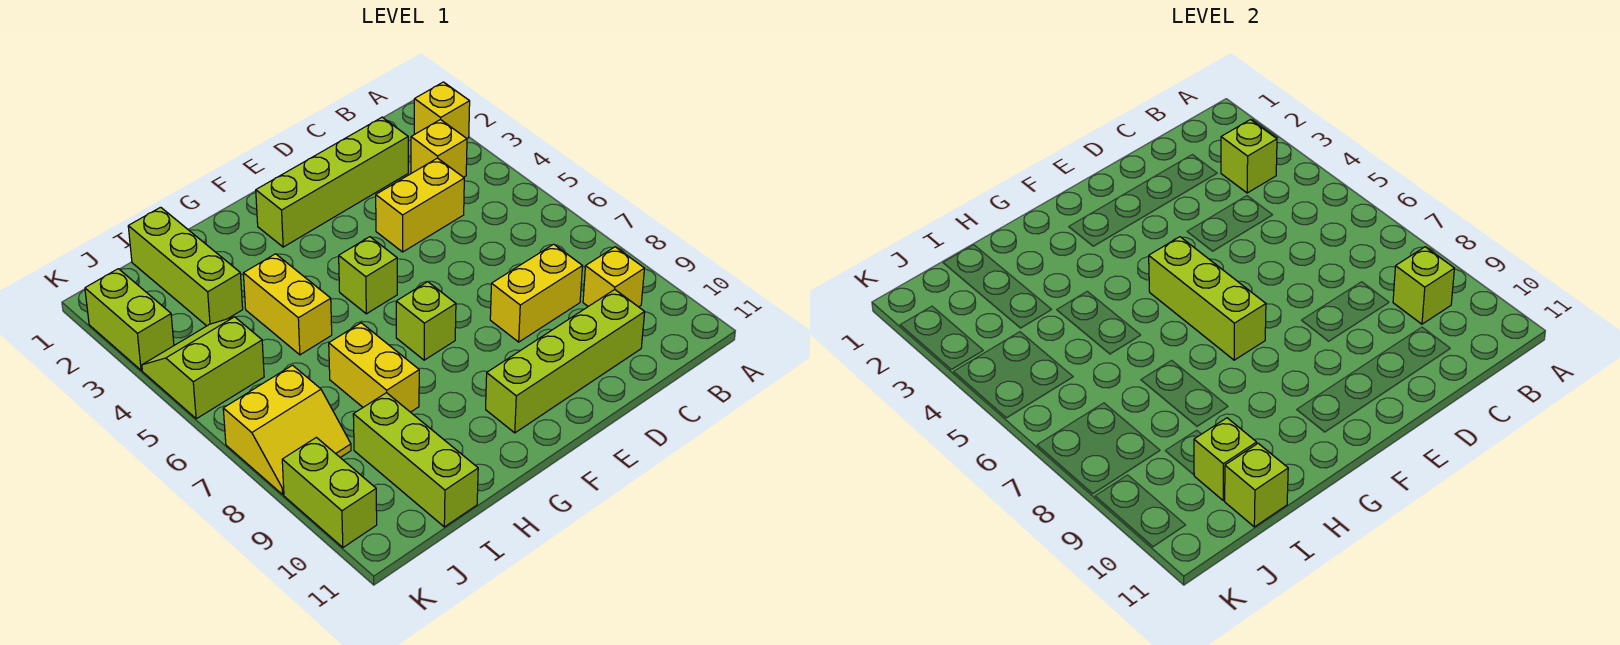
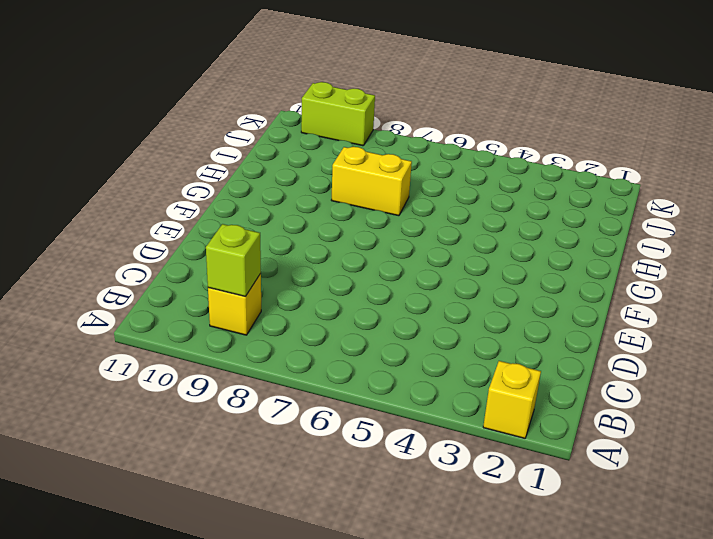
none -> yellow 1x1 brick [411,119,467,177]
none -> lime 1x4 brick [256,117,408,247]
none -> yellow 1x2 brick [376,158,464,252]

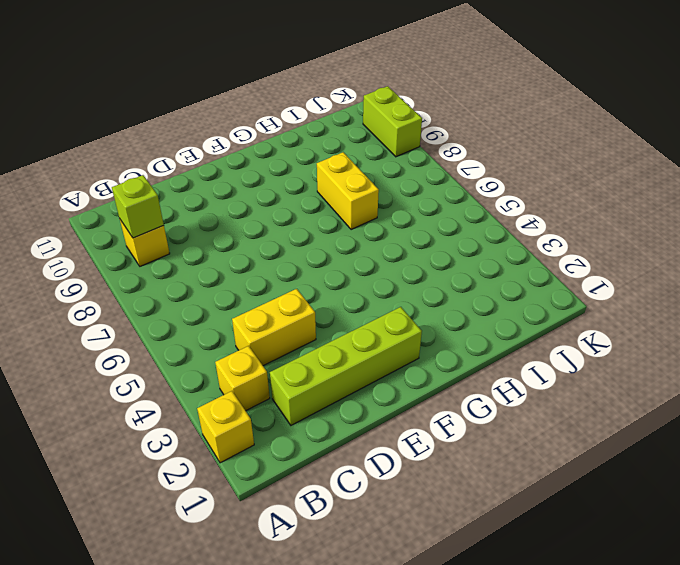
none -> yellow 1x2 brick [490,244,582,342]
none -> lime 1x4 brick [486,290,645,433]
none -> lime 1x1 brick [339,237,397,314]

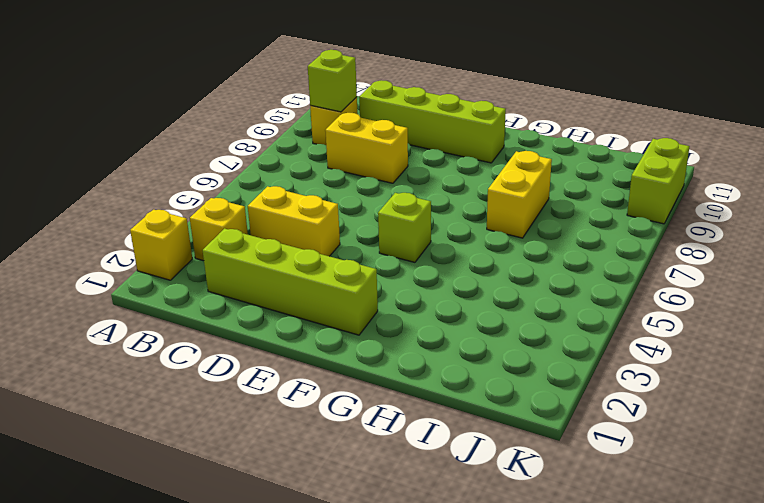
none -> lime 1x1 brick [396,282,456,360]
none -> yellow 1x2 brick [243,254,332,355]
none -> lime 1x3 brick [128,207,243,326]

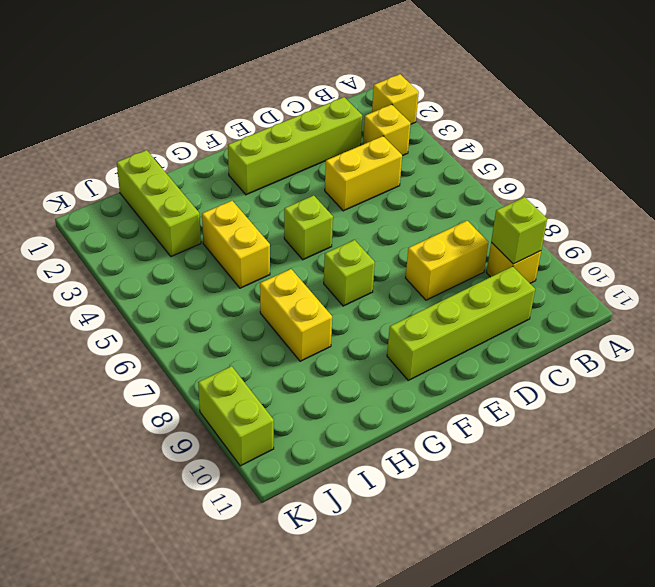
none -> lime 1x3 brick [353,393,478,527]
none -> lime 2x2 slope [142,317,264,419]
none -> yellow 2x2 slope [223,365,351,494]

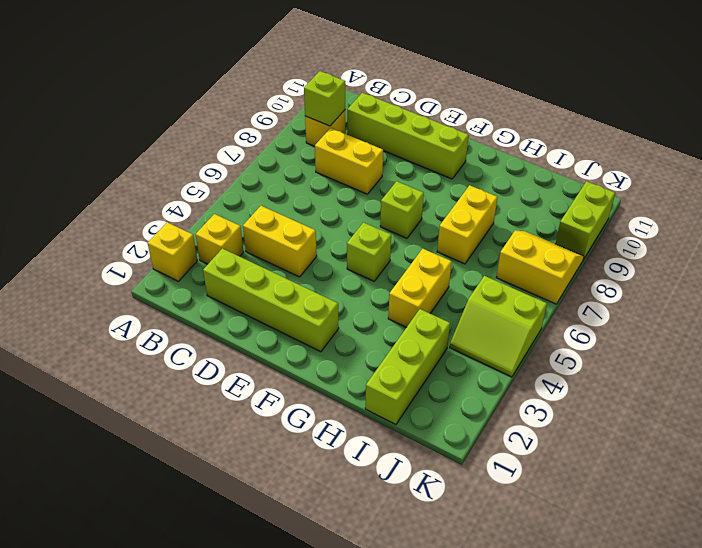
none -> lime 1x3 brick [353,393,478,527]
none -> lime 1x2 brick [85,269,174,370]
none -> lime 1x1 brick [1221,120,1277,193]

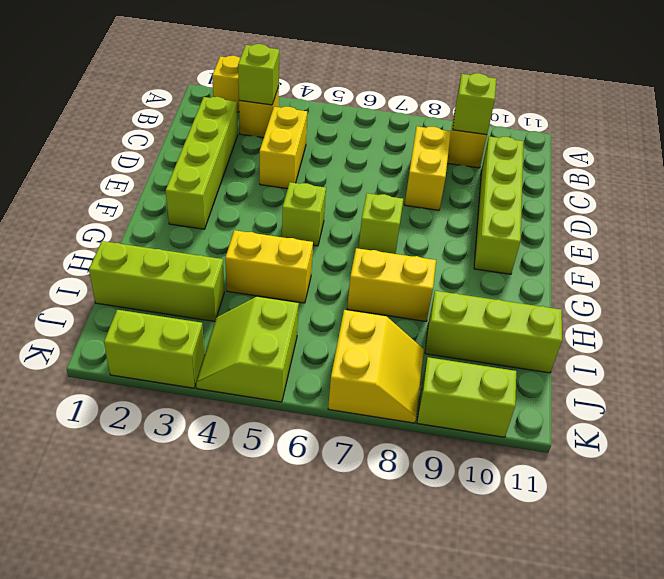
none -> lime 1x3 brick [1149,237,1266,360]
none -> lime 1x1 brick [1194,418,1257,500]
none -> lime 1x1 brick [1225,443,1288,527]

